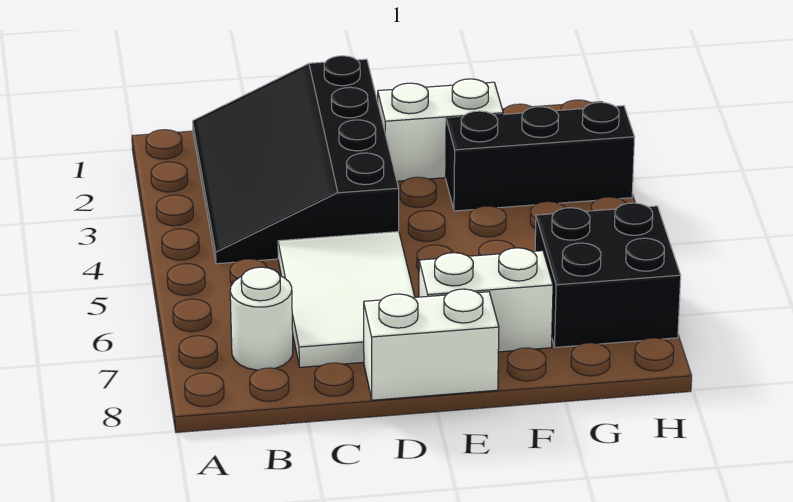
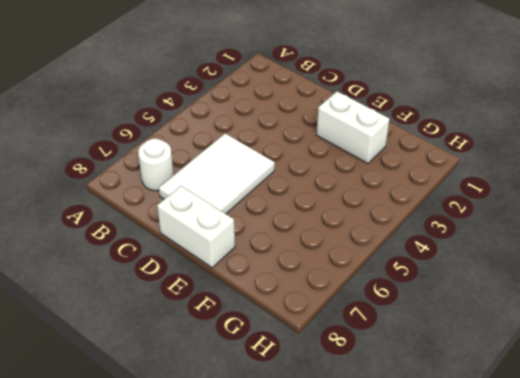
none -> black 3x4 slope [193,56,399,264]
none -> white 1x2 brick [419,248,553,352]

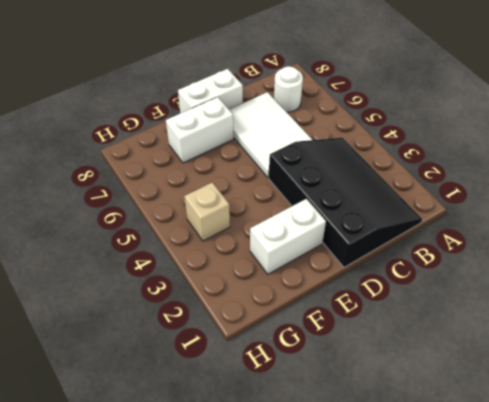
tan 1x1 brick [184,183,230,241] -> none
none -> black 1x3 brick [446,102,635,211]
none -> black 2x2 brick [535,203,681,347]

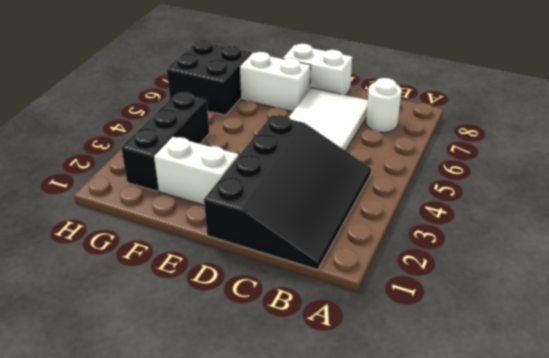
black 1x3 brick [121,92,209,191] -> black 1x3 brick turned to [446,102,635,211]

